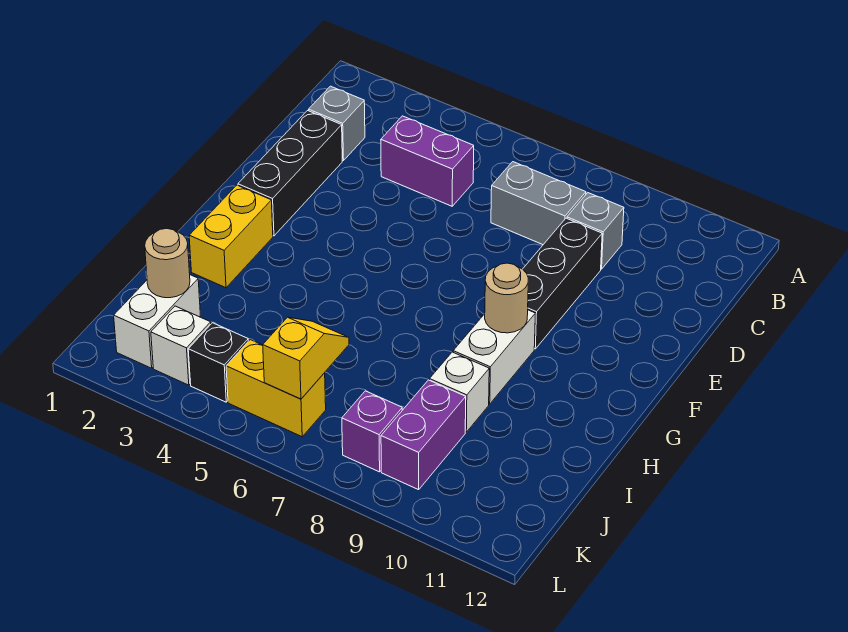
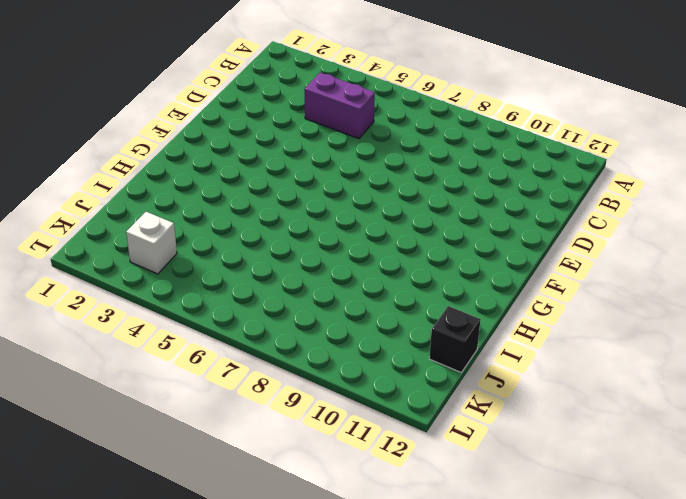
black 1x1 brick [429,306,481,373] -> black 1x1 brick moved to [188,323,248,402]
none -> grey 1x1 brick [309,86,365,161]
none -> grey 1x2 brick [491,162,586,245]
none -> grey 1x1 brick [567,193,624,269]

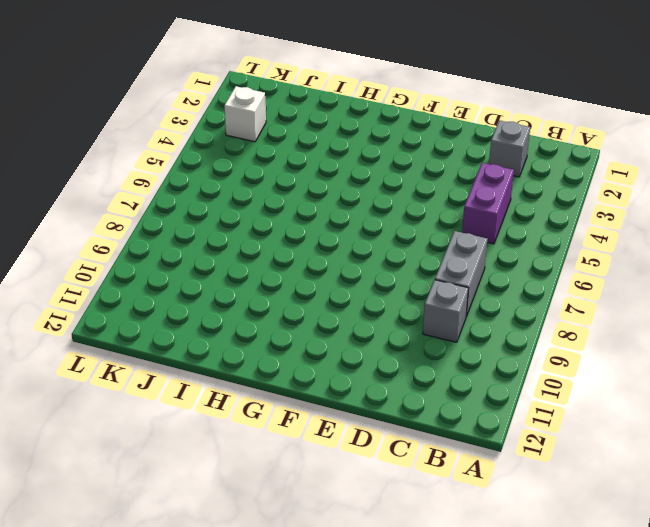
none -> black 1x3 brick [238,111,342,236]
none -> black 1x3 brick [523,218,602,349]
none -> yellow 1x2 brick [189,185,273,288]

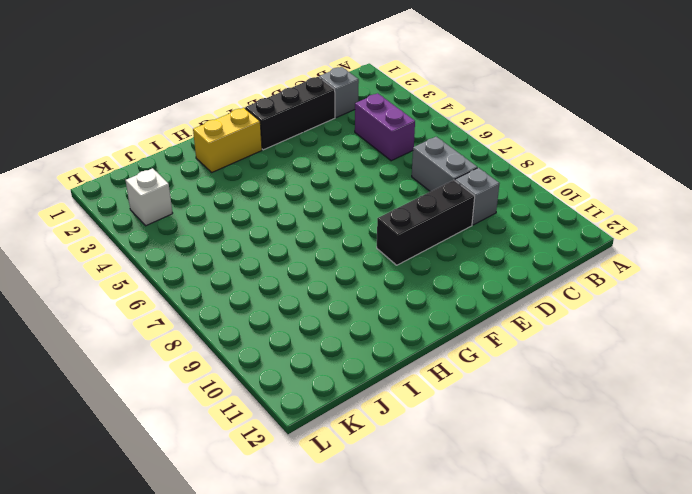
none -> white 1x2 brick [453,310,535,404]
none -> white 1x1 brick [430,352,489,432]
none -> white 1x2 brick [114,275,200,368]

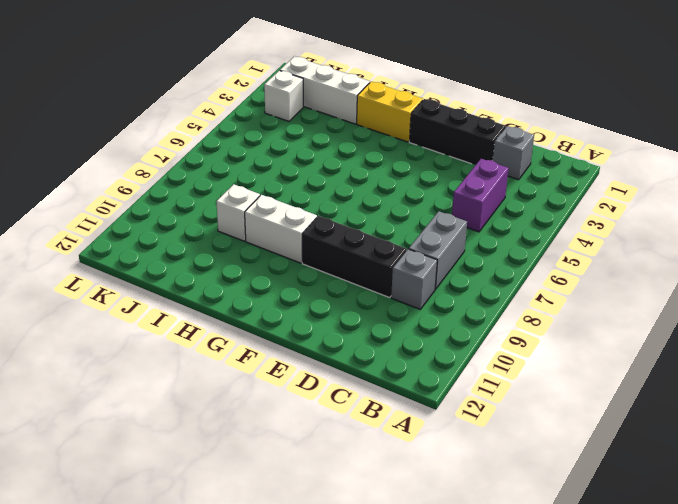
white 1x3 brick [280,56,370,124] -> white 1x2 brick [114,275,200,368]
none -> purple 1x2 brick [381,380,466,490]
none -> black 1x1 brick [188,323,248,402]
none -> yellow 1x2 brick [226,340,326,437]

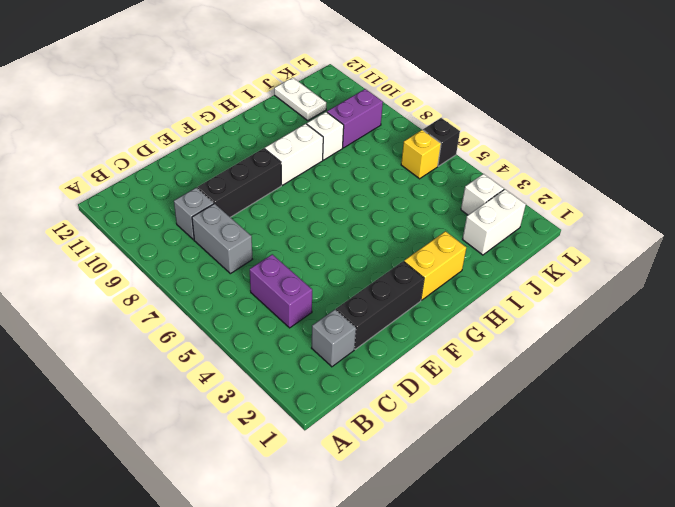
white 1x2 plate [274,78,326,120] -> none
yellow 1x1 brick [401,130,441,179] -> yellow 1x2 brick [226,340,326,437]
black 1x1 brick [423,118,460,166] -> black 1x1 brick moved to [188,323,248,402]
none -> purple 1x1 brick [342,391,402,472]
none -> tan 1x1 round brick [485,263,528,333]
none -> tan 1x1 round brick [145,228,190,298]

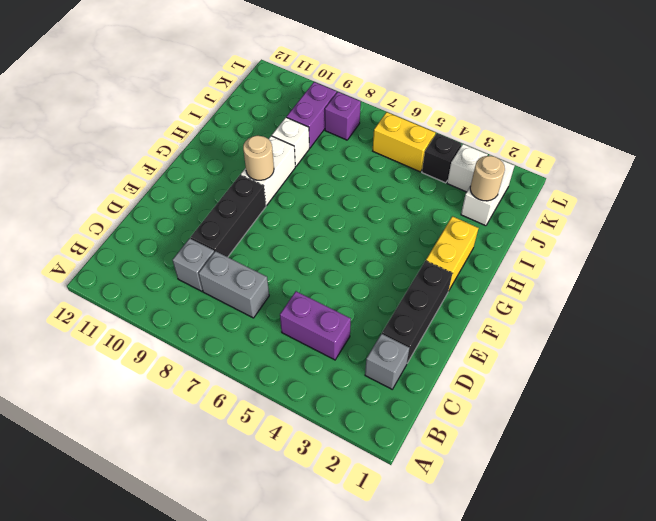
none -> yellow 1x2 slope [263,317,349,399]

